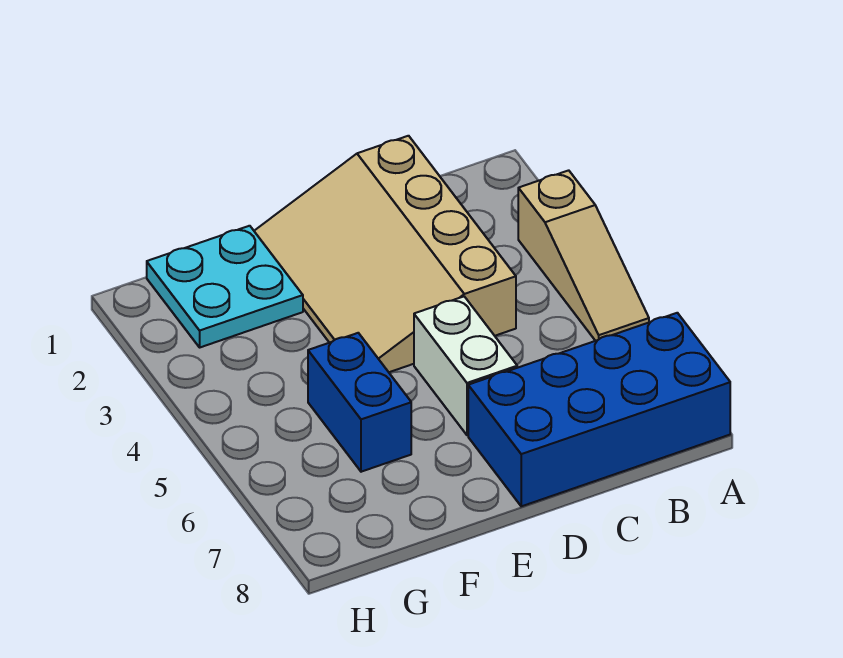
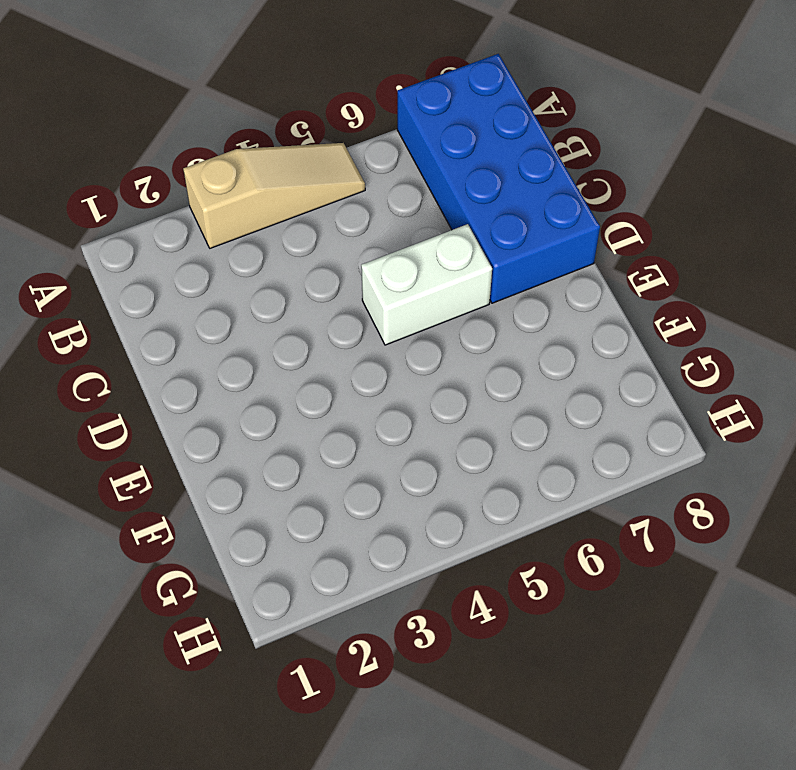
none -> tan 3x4 slope [254,136,516,372]
none -> cyan 2x2 plate [147,226,303,347]

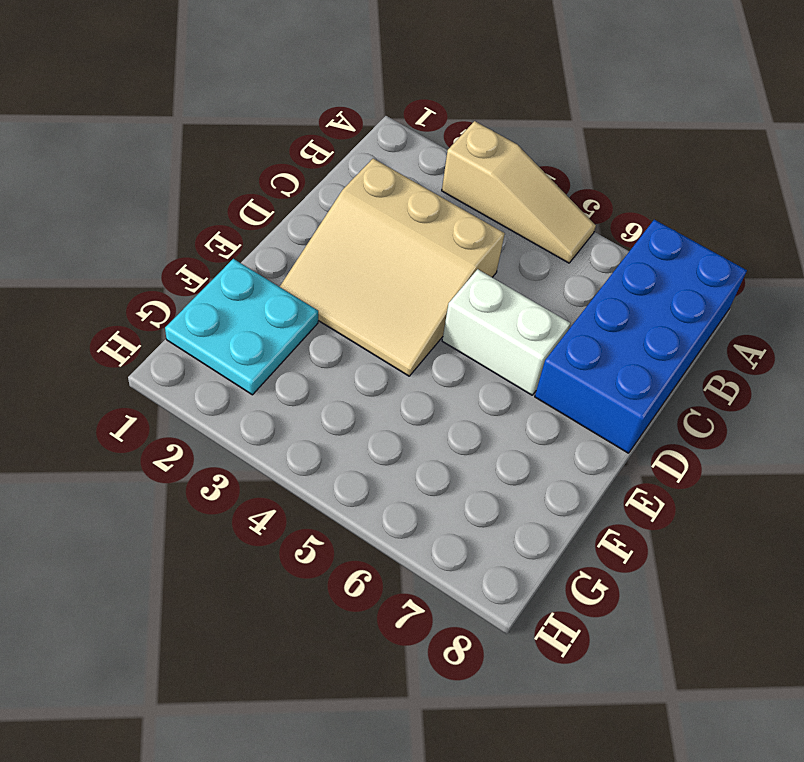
tan 3x3 slope [280,158,505,376] -> tan 3x4 slope [254,136,516,372]
none -> blue 1x2 brick [308,333,411,472]

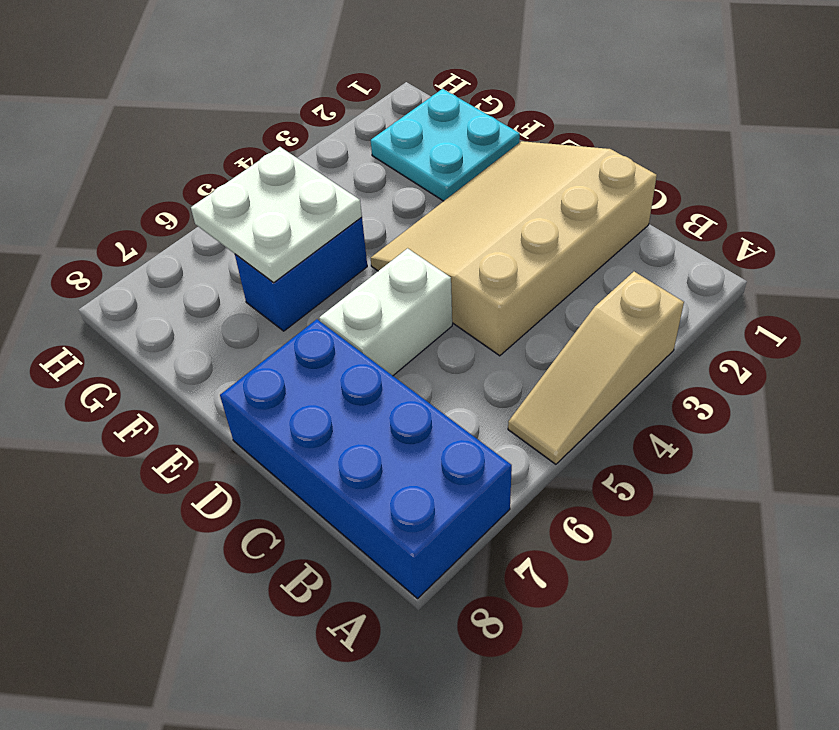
white 2x2 plate [191,147,362,283] -> none

